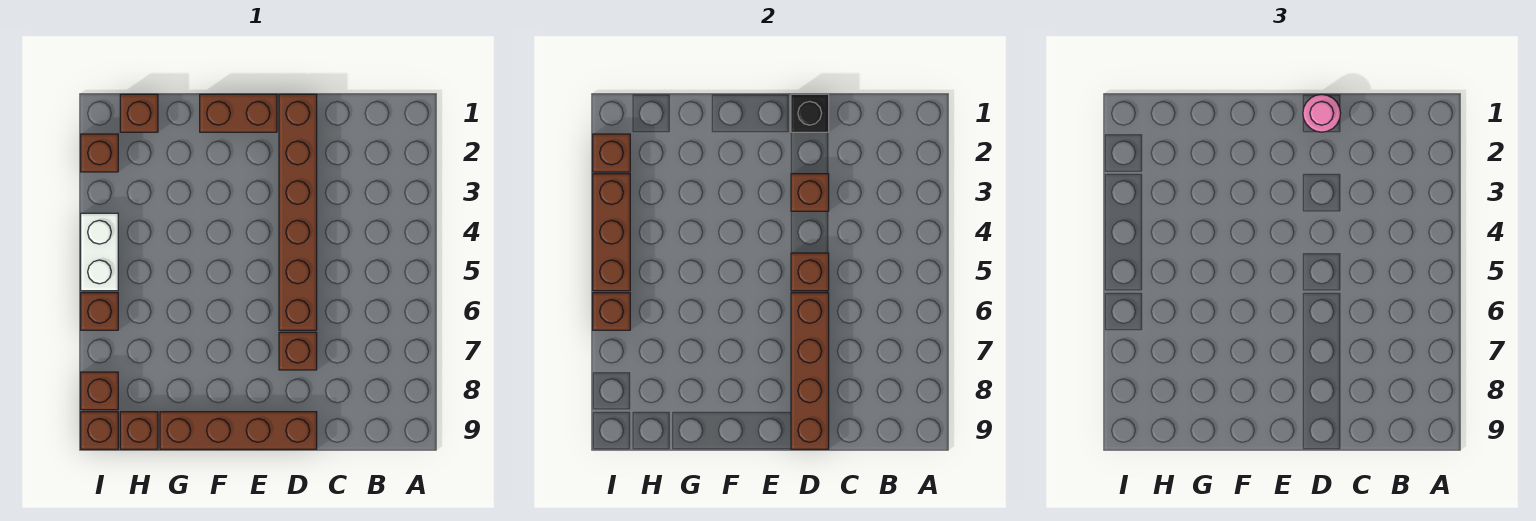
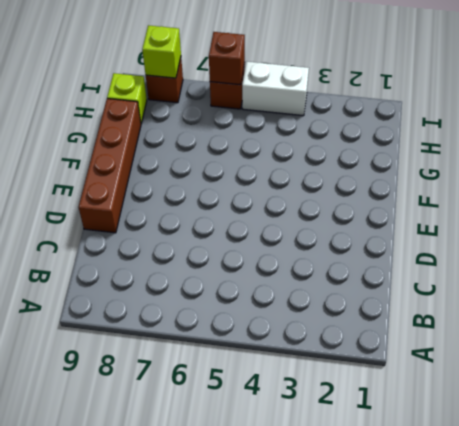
lime 1x1 brick [107,73,147,124] -> brown 1x1 brick [120,412,158,449]
lime 1x1 brick [142,25,181,78] -> none
none -> brown 1x6 brick [279,94,317,330]
none -> brown 1x1 brick [279,332,317,370]
none -> brown 1x2 brick [200,94,277,132]

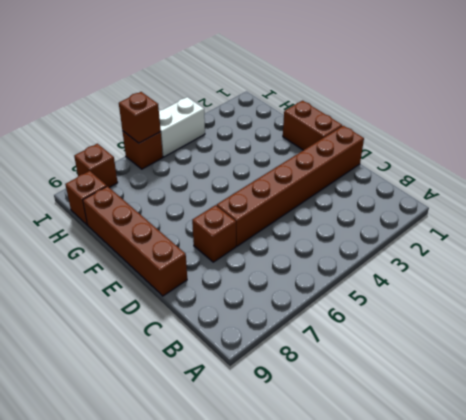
none -> brown 1x1 brick [120,94,158,132]
none -> brown 1x1 brick [81,134,118,172]
none -> brown 1x1 brick [81,412,118,449]

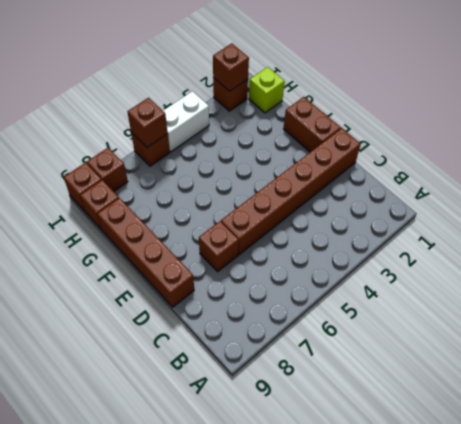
lime 1x1 brick [249,67,285,113] -> brown 1x1 brick [120,94,158,132]
none -> black 1x1 brick [791,94,829,132]
none -> brown 1x1 brick [791,174,829,211]
none -> brown 1x1 brick [791,253,829,291]

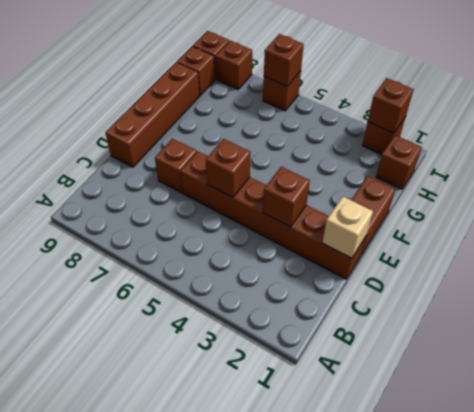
tan 1x1 brick [322,197,373,258] -> black 1x1 brick [791,94,829,132]
none -> white 1x2 brick [81,213,118,291]
none -> brown 1x4 brick [791,293,829,449]
none -> brown 1x3 brick [593,174,630,291]

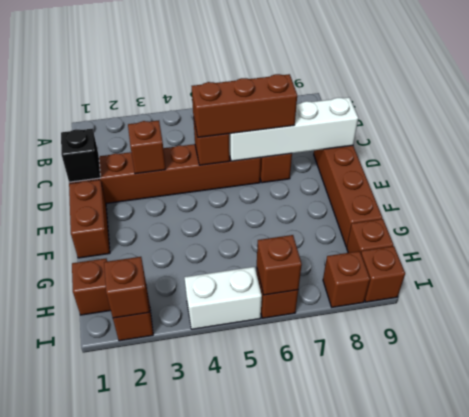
brown 1x3 brick [192,74,297,137] -> brown 1x3 brick moved to [593,174,630,291]
white 1x4 brick [229,97,358,161] -> brown 1x4 brick [791,293,829,449]
none -> pink 1x1 round brick [1303,94,1341,132]

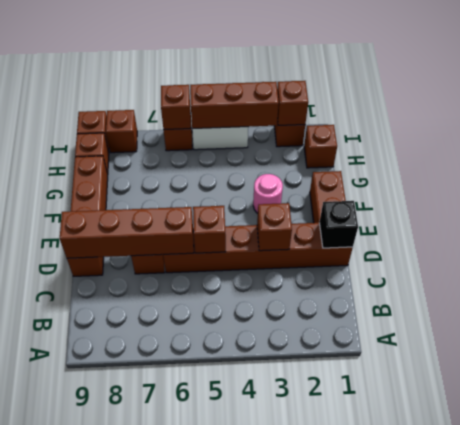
pink 1x1 round brick [253,174,283,213] -> pink 1x1 round brick moved to [1303,94,1341,132]

